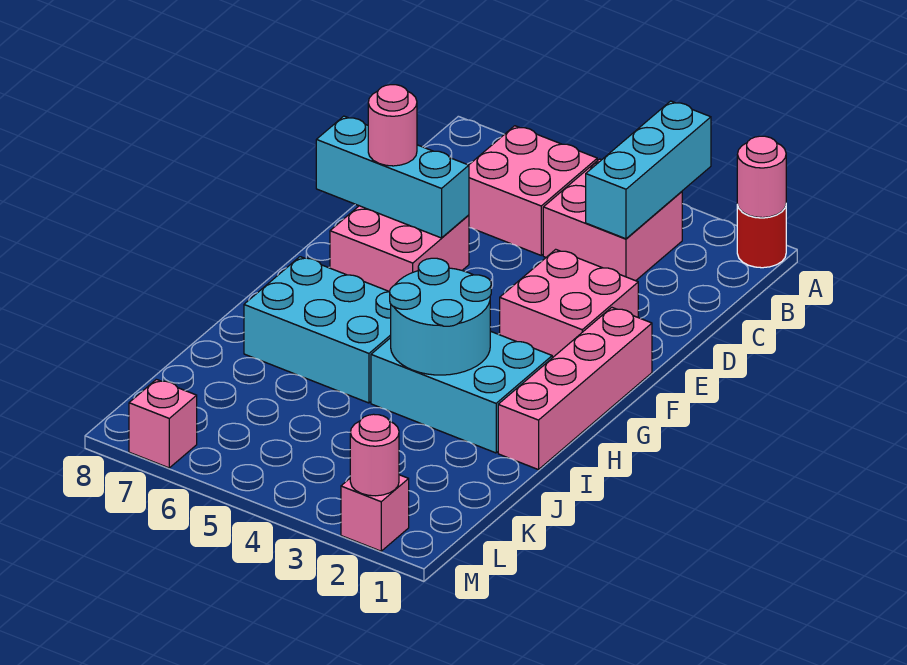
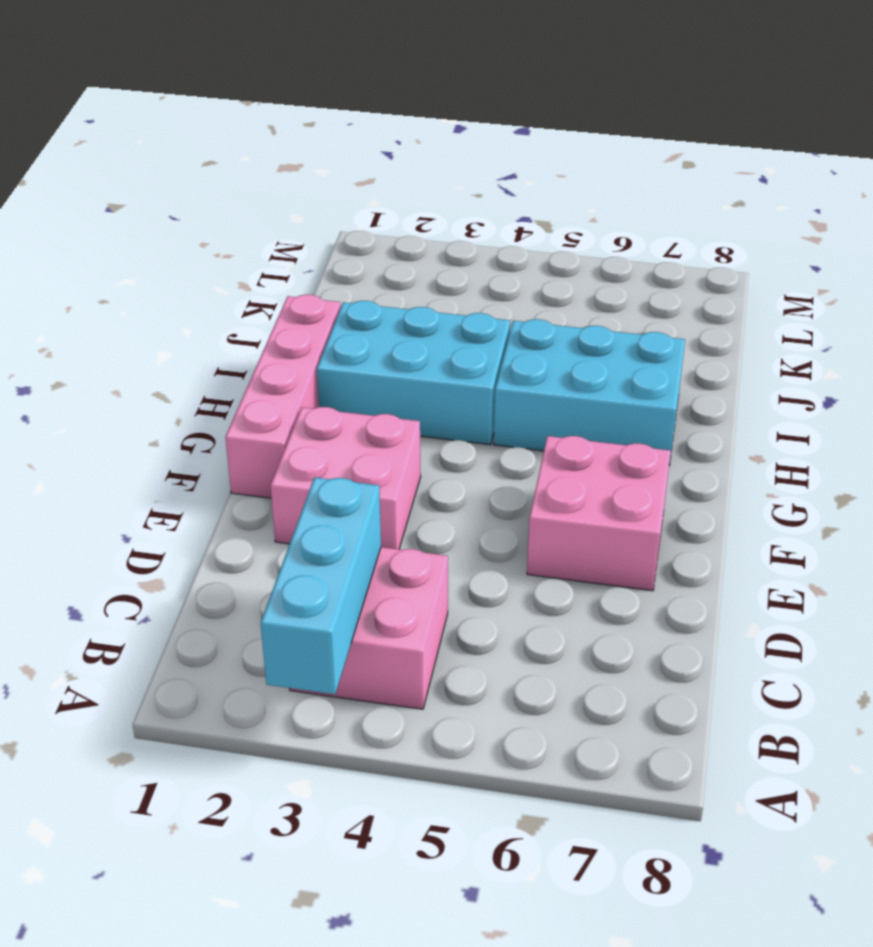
none -> red 1x1 round brick [737,205,786,268]
none -> pink 2x2 brick [469,126,597,255]
none -> pink 1x1 brick [341,475,409,551]

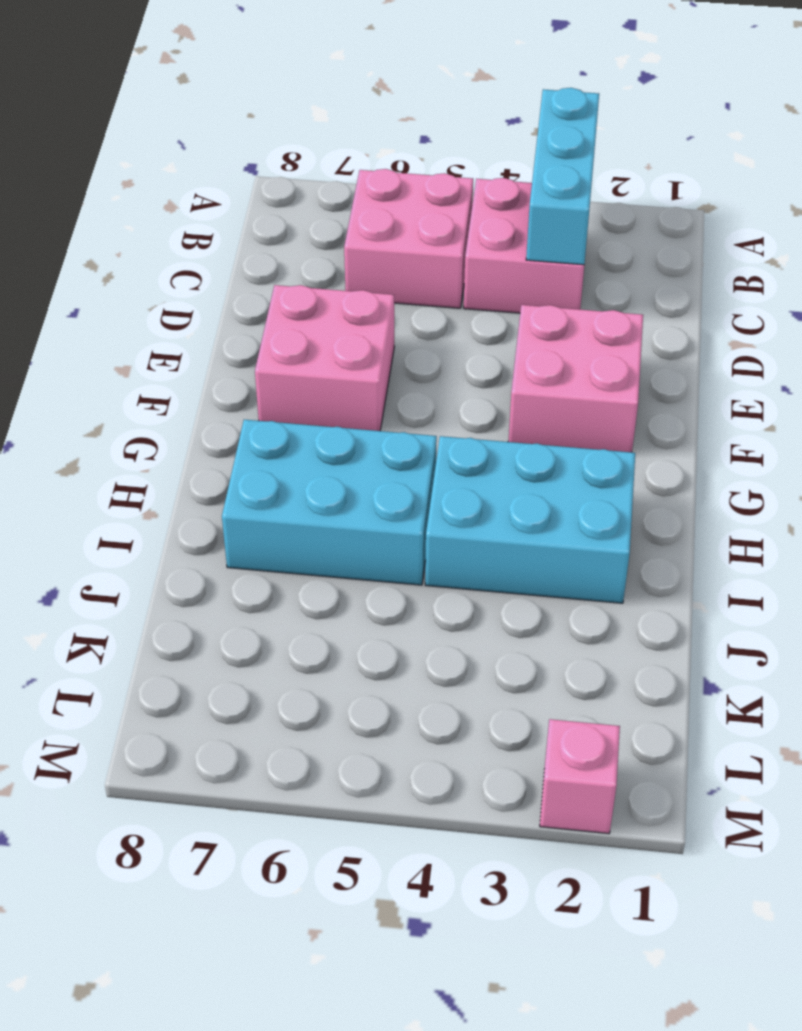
none -> red 1x1 round brick [737,205,786,268]
none -> pink 1x4 brick [498,307,652,470]
none -> pink 1x1 brick [129,379,197,468]

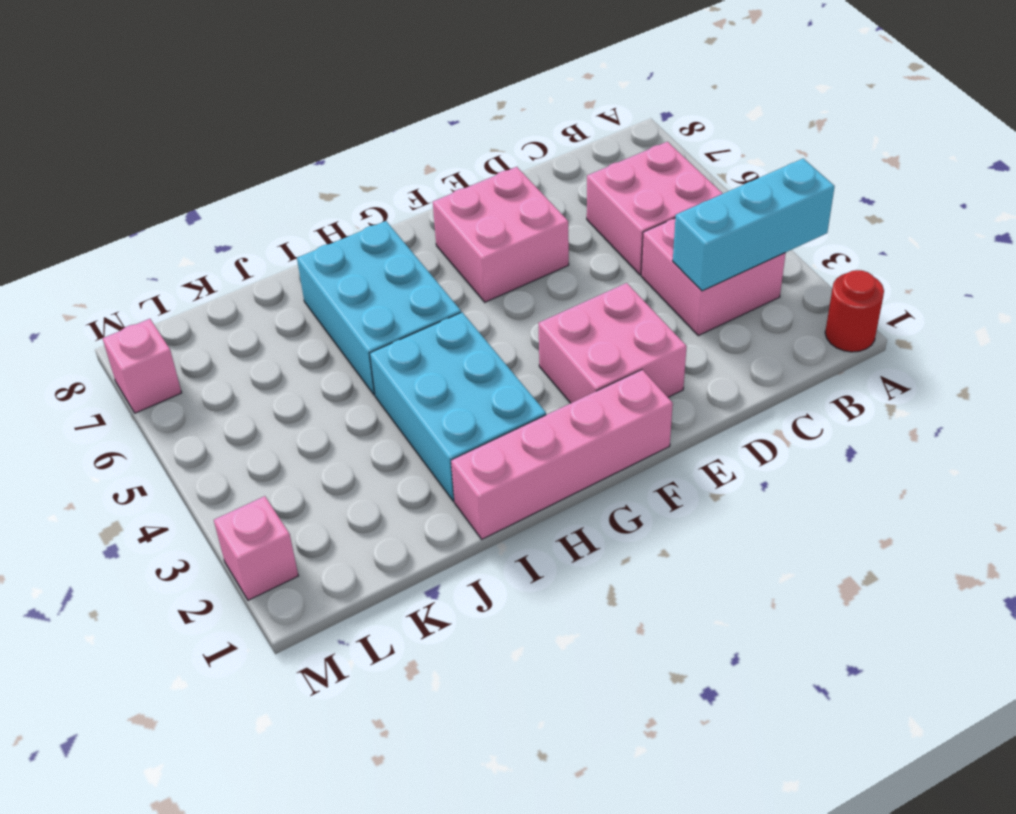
none -> pink 1x1 round brick [737,136,786,218]
none -> cyan 1x3 brick [316,116,469,238]
none -> cyan 2x2 round brick [390,258,491,375]

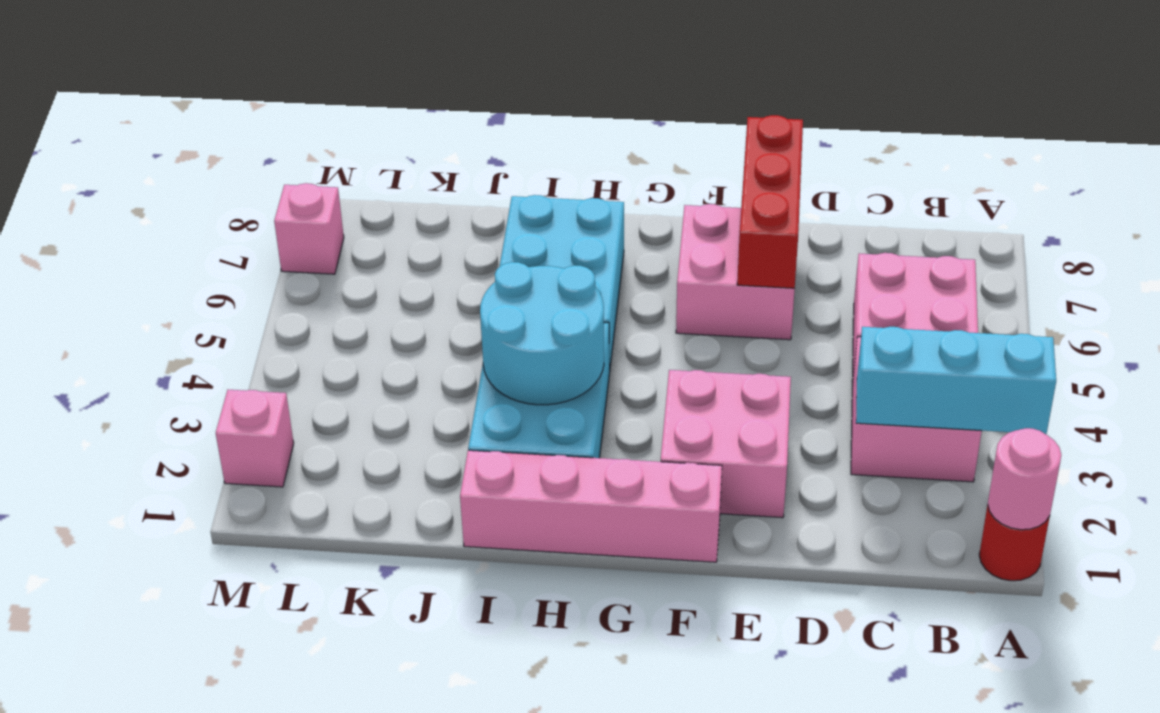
red 1x3 brick [737,115,803,288] -> cyan 1x3 brick [316,116,469,238]
none -> pink 1x1 round brick [350,414,399,496]
none -> pink 1x1 round brick [368,85,417,166]

